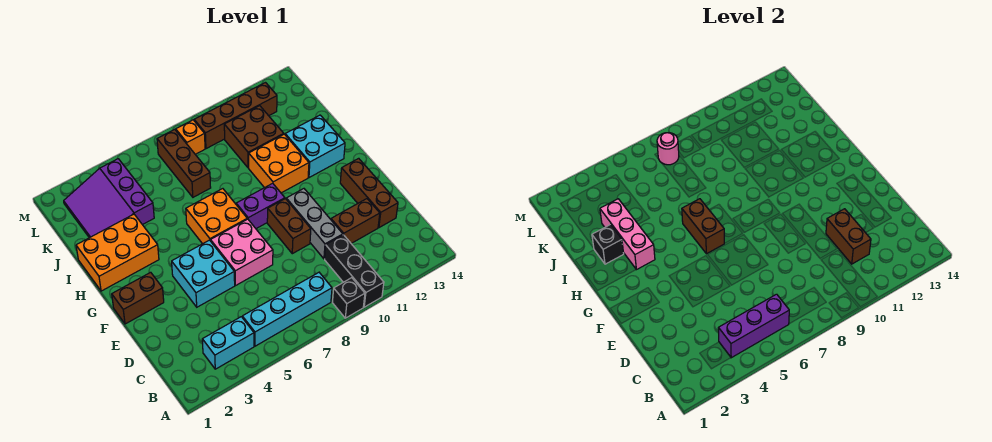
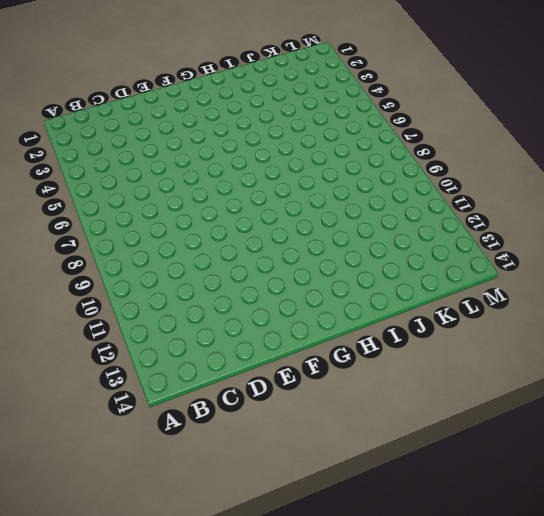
none -> black 1x1 brick [332,278,365,318]
none -> black 1x3 brick [325,235,384,307]
none -> cyan 1x2 brick [202,317,254,369]

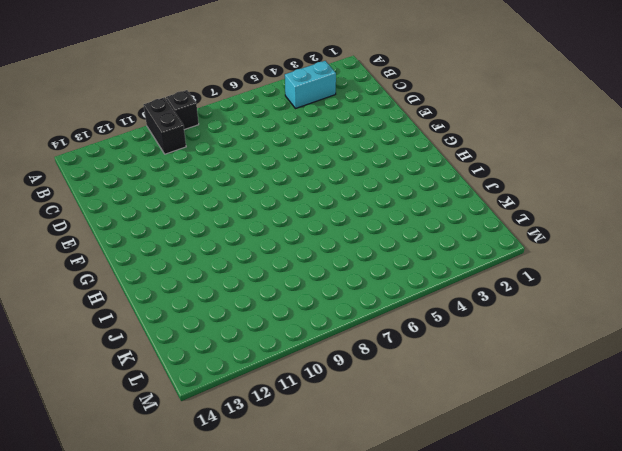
black 1x2 brick [144,97,186,154] -> black 1x3 brick [325,235,384,307]
none -> cyan 1x4 brick [242,272,332,346]
none -> grey 1x3 brick [286,189,343,259]
none -> brown 1x2 brick [331,199,380,243]

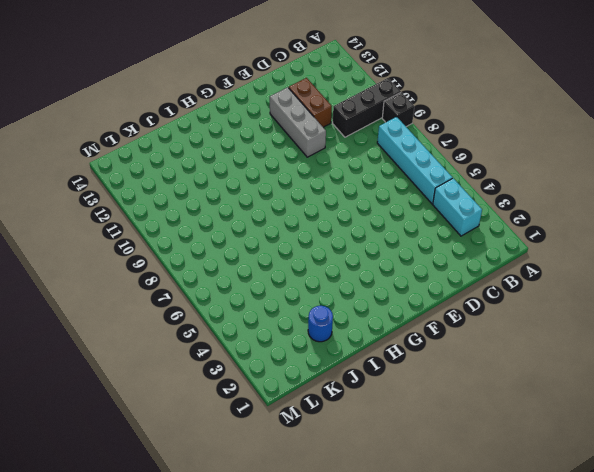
grey 1x3 brick [270,87,326,157] -> grey 1x3 brick turned to [286,189,343,259]
blue 1x1 round brick [308,306,333,342] -> purple 3x3 slope [64,159,154,238]
none -> brown 1x3 brick [340,158,398,228]
none -> cyan 2x2 brick [172,240,235,307]
none -> pink 2x2 brick [211,219,273,286]

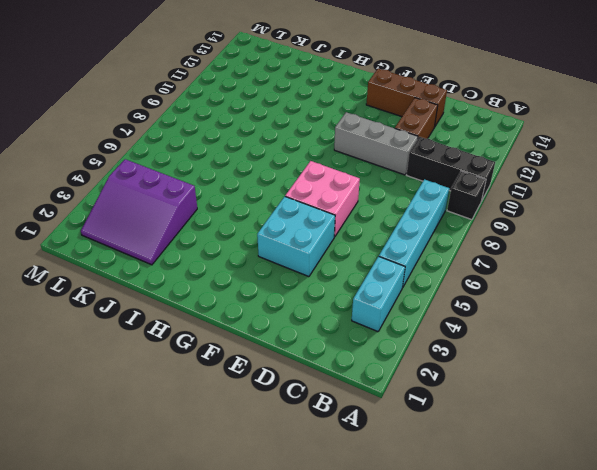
none -> brown 1x2 brick [267,199,311,254]
none -> brown 1x2 brick [112,272,164,324]
none -> orange 2x2 brick [186,189,247,244]

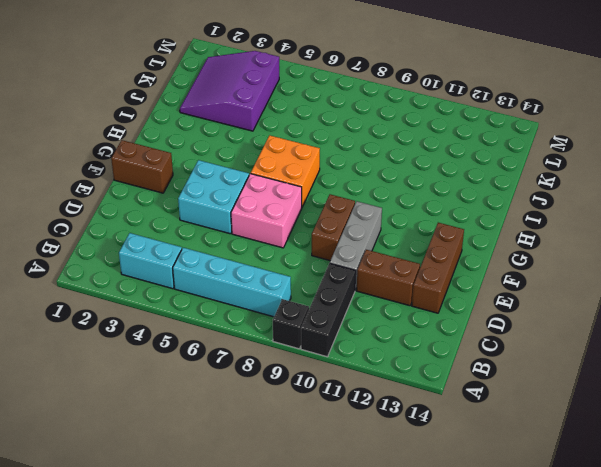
none -> purple 1x2 brick [236,183,285,229]
none -> orange 2x3 brick [76,214,159,291]
none -> orange 2x2 brick [249,134,309,193]

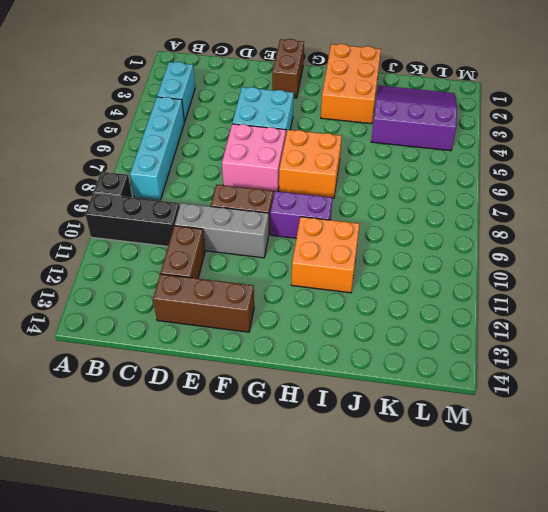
purple 1x2 brick [270,191,332,238] -> purple 1x2 brick turned to [236,183,285,229]
none -> cyan 2x2 brick [285,115,345,178]
none -> brown 1x3 brick [157,129,211,197]
none -> brown 2x2 brick [224,106,284,168]

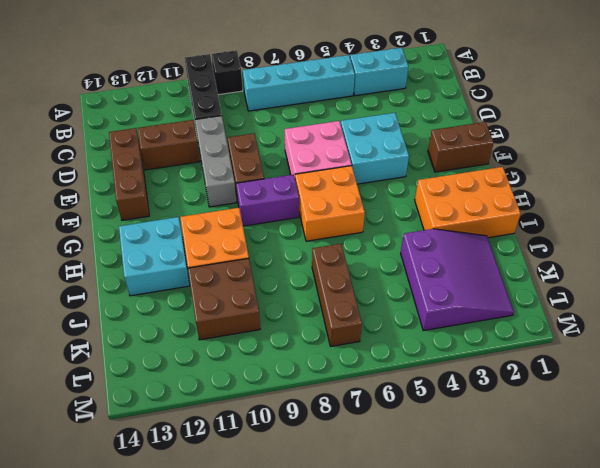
none -> orange 1x1 brick [176,120,205,154]
none -> brown 1x4 brick [194,83,277,149]
none -> purple 1x3 brick [718,294,789,358]

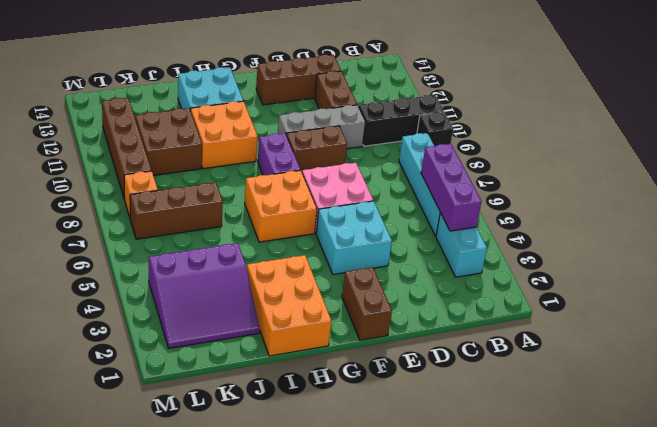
none -> brown 1x2 brick [826,209,871,264]
none -> brown 1x2 brick [682,199,724,254]
none -> pink 1x3 brick [600,199,655,270]

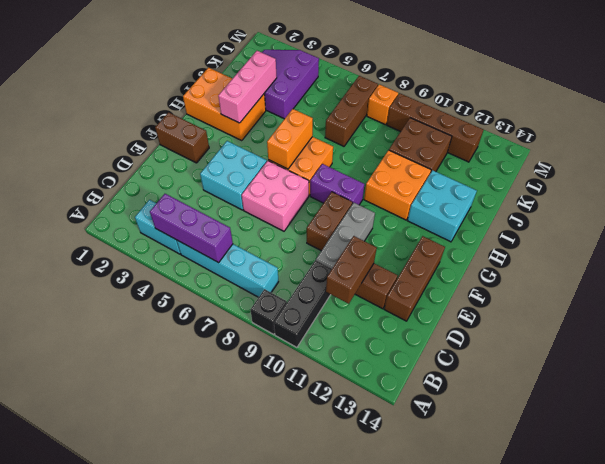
orange 1x2 brick [267,109,313,169] -> brown 1x2 brick [682,199,724,254]
none -> black 1x1 brick [592,225,624,264]
none -> pink 1x1 round brick [657,133,679,165]

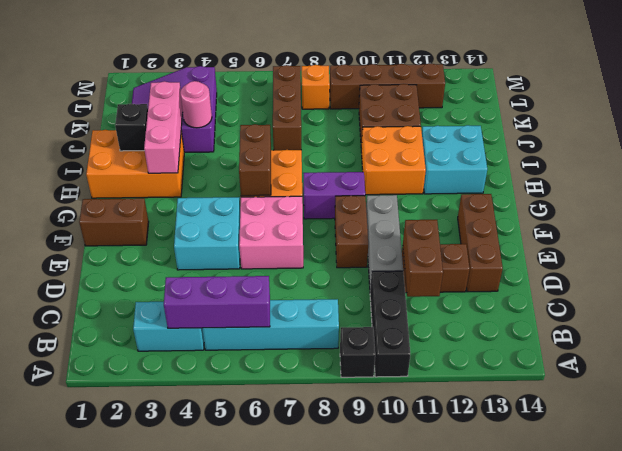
pink 1x1 round brick [180,81,212,128] -> pink 1x1 round brick moved to [657,133,679,165]

